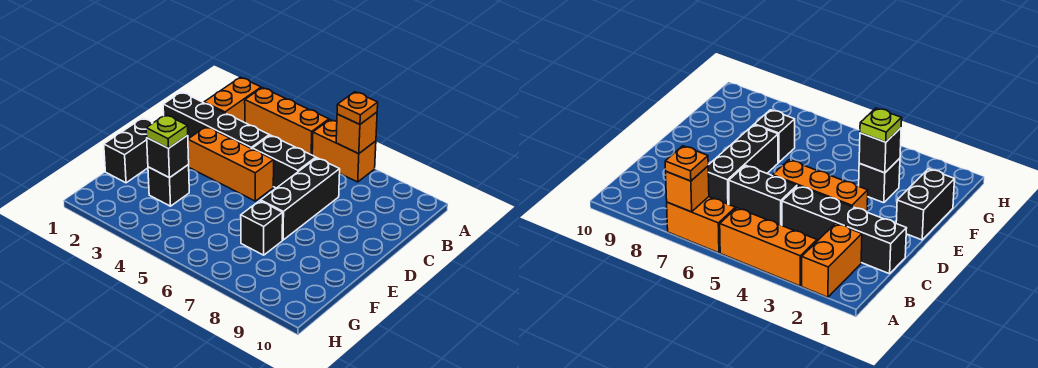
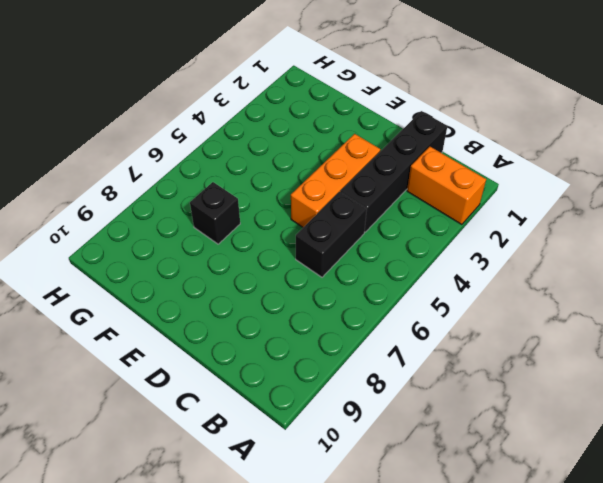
none -> orange 1x3 brick [245,88,329,155]
none -> orange 1x2 brick [312,120,376,182]
none -> black 1x3 brick [261,158,340,240]

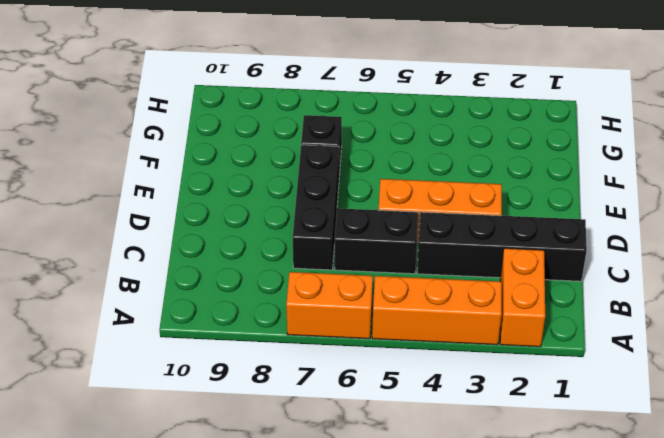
none -> black 1x2 brick [104,118,152,183]
none -> black 1x1 brick [148,165,189,206]
none -> orange 1x1 brick [336,112,377,154]

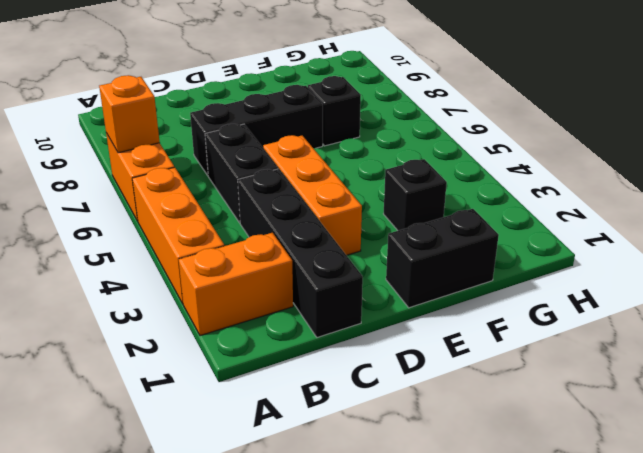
none -> black 1x1 brick [147,135,189,178]
none -> orange 1x1 plate [337,92,378,124]
none -> lime 1x1 plate [146,115,188,148]

